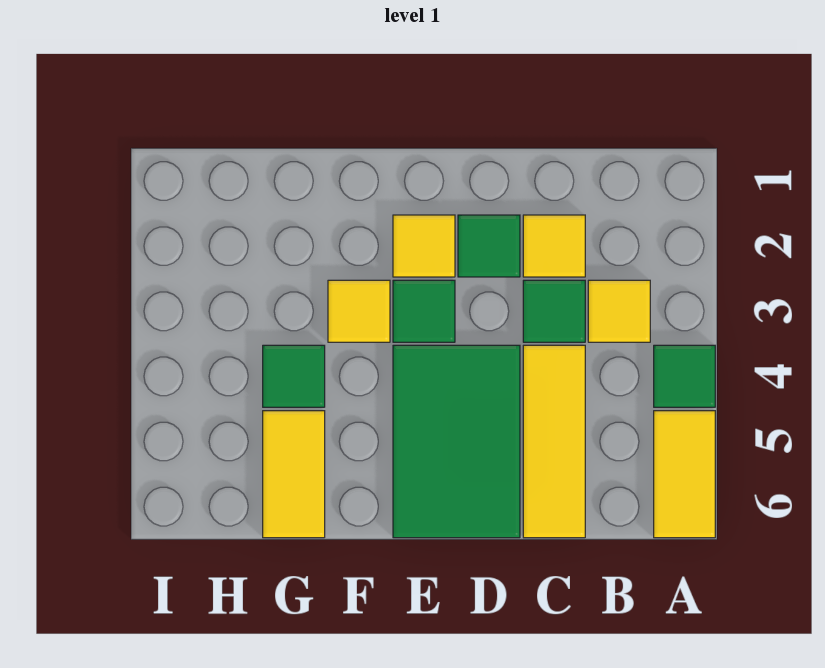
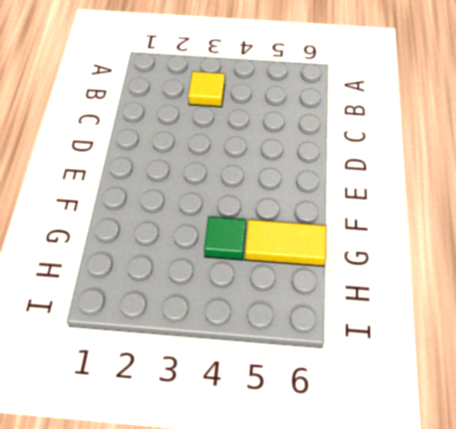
none -> green 1x1 tile [654,345,715,407]
none -> yellow 1x2 tile [654,411,715,538]
none -> yellow 1x1 tile [523,215,585,277]

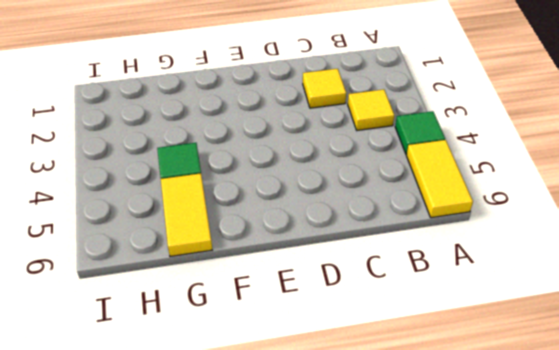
none -> green 1x1 tile [523,280,585,342]
none -> yellow 1x3 tile [523,345,585,538]
none -> green 1x1 tile [458,215,520,277]

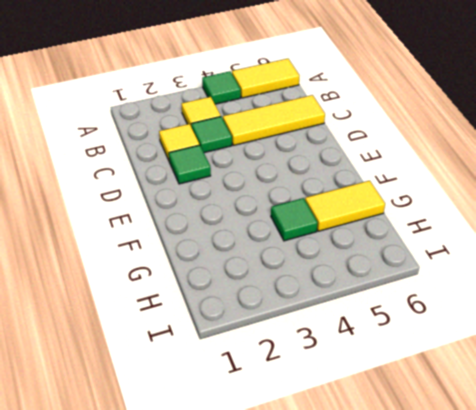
none -> green 2x3 tile [393,345,520,538]
none -> yellow 1x1 tile [393,215,455,277]
none -> green 1x1 tile [393,280,455,342]

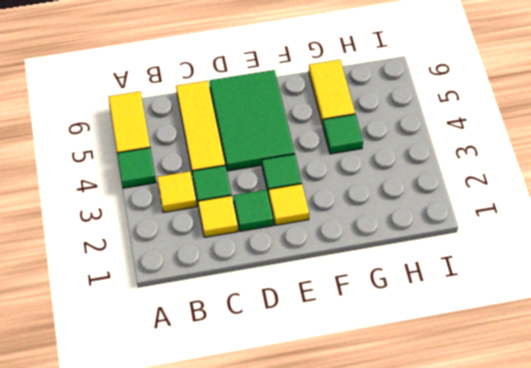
none -> yellow 1x1 tile [328,280,390,342]

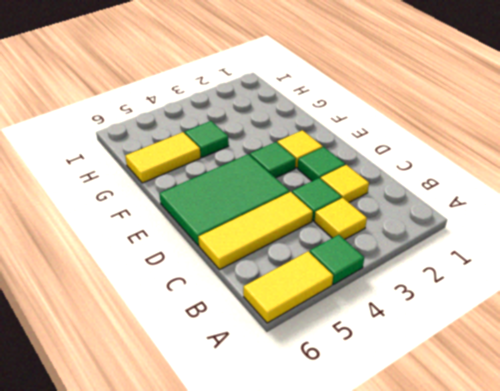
none -> yellow 1x1 tile [328,280,390,342]

